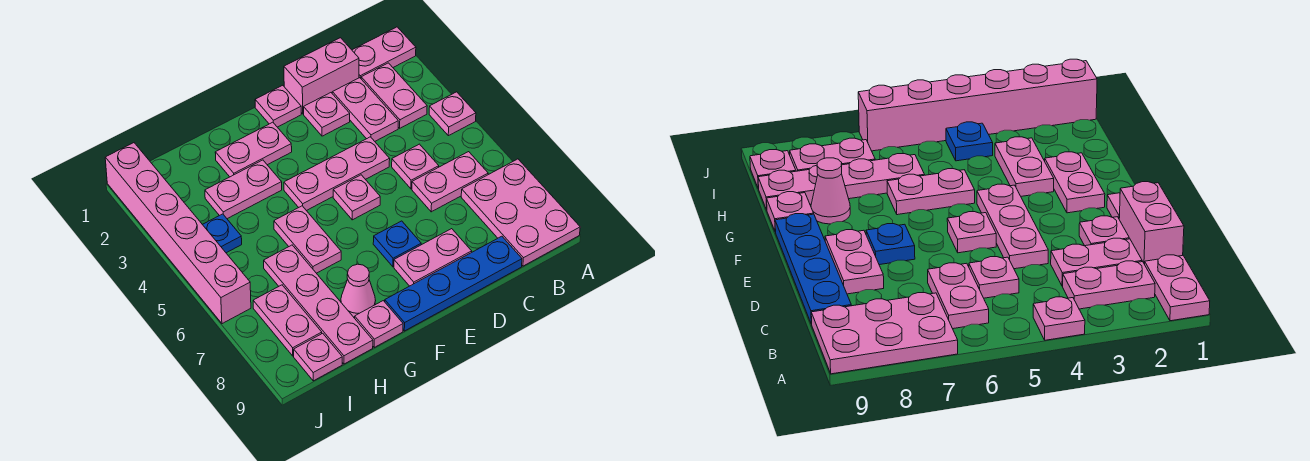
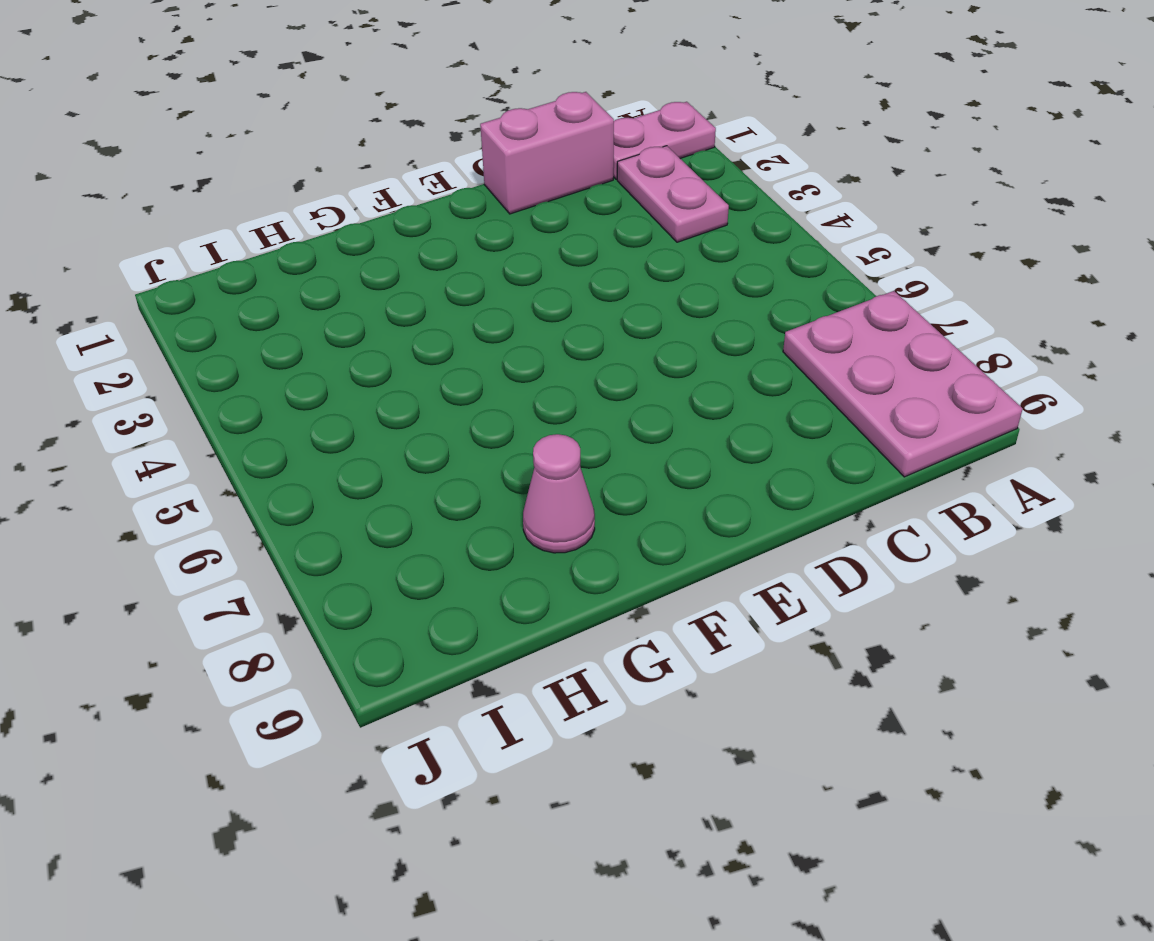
none -> pink 1x1 plate [429,92,476,136]
none -> pink 1x2 plate [412,152,488,212]
none -> pink 1x2 plate [332,78,398,141]

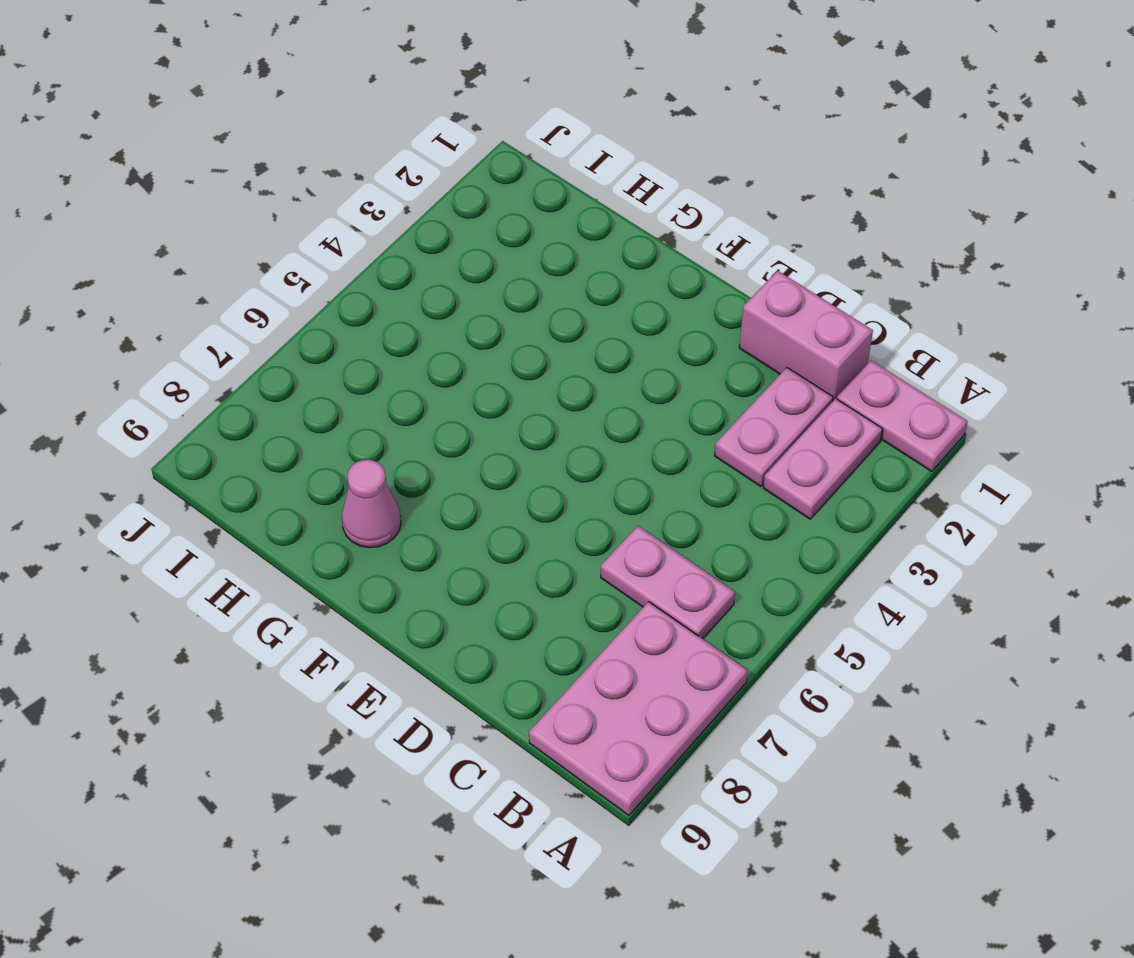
none -> pink 1x1 plate [429,92,476,136]
none -> pink 1x1 plate [392,144,439,189]
none -> blue 1x4 plate [385,236,522,331]

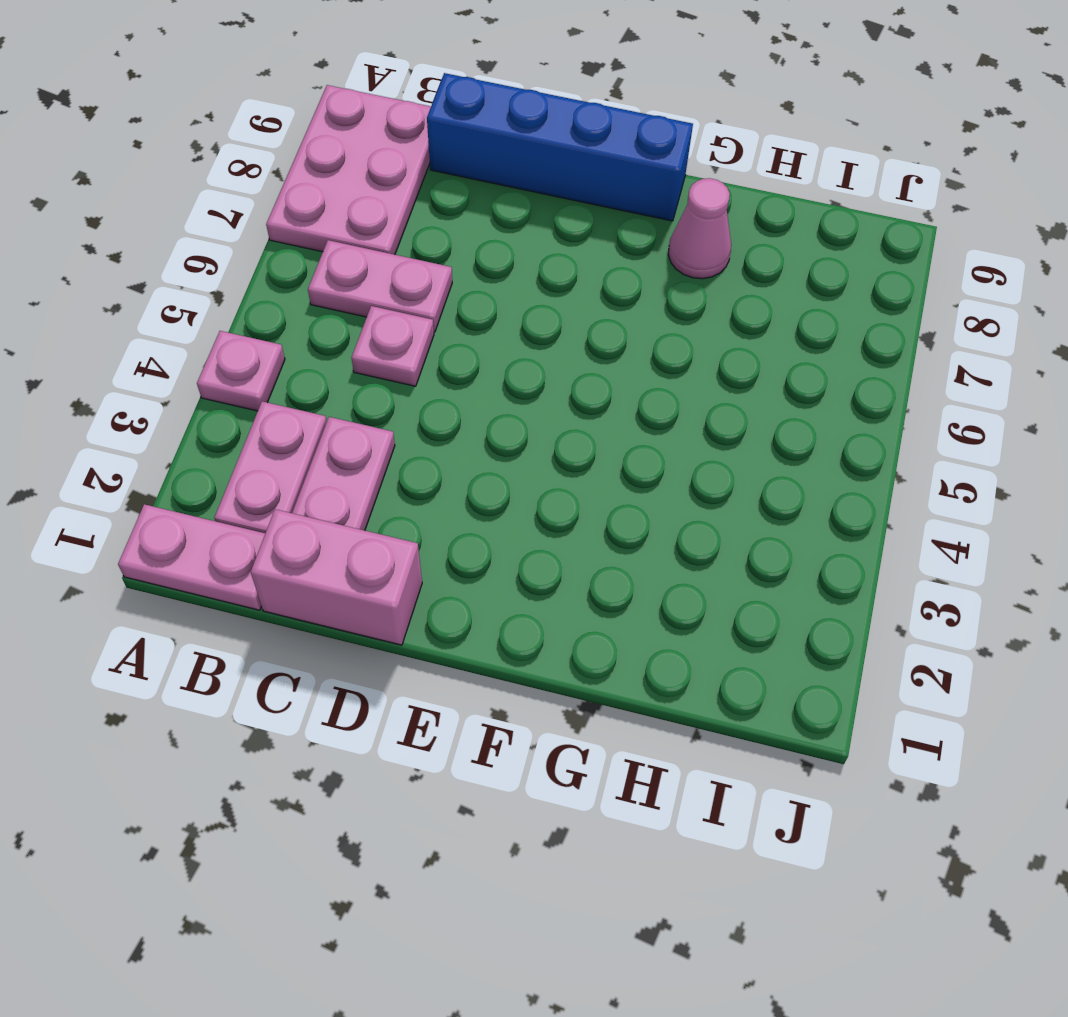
blue 1x4 brick [427,73,693,221] -> blue 1x4 plate [385,236,522,331]
none -> pink 1x1 plate [304,93,350,136]
none -> pink 1x3 plate [284,137,390,211]
none -> pink 1x2 plate [394,229,472,286]

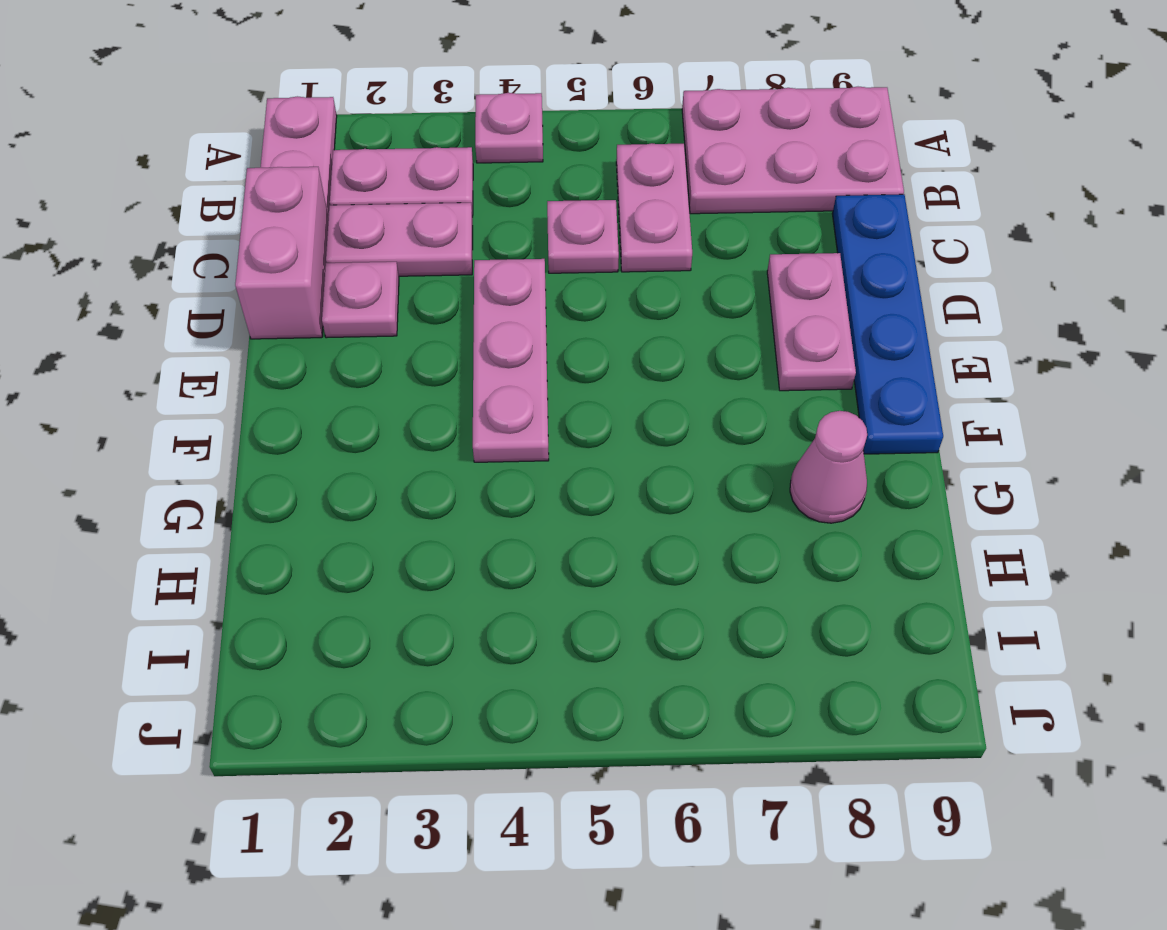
none -> pink 1x1 plate [255,85,301,127]
none -> pink 1x1 plate [333,175,380,220]
none -> blue 1x1 plate [373,221,421,267]

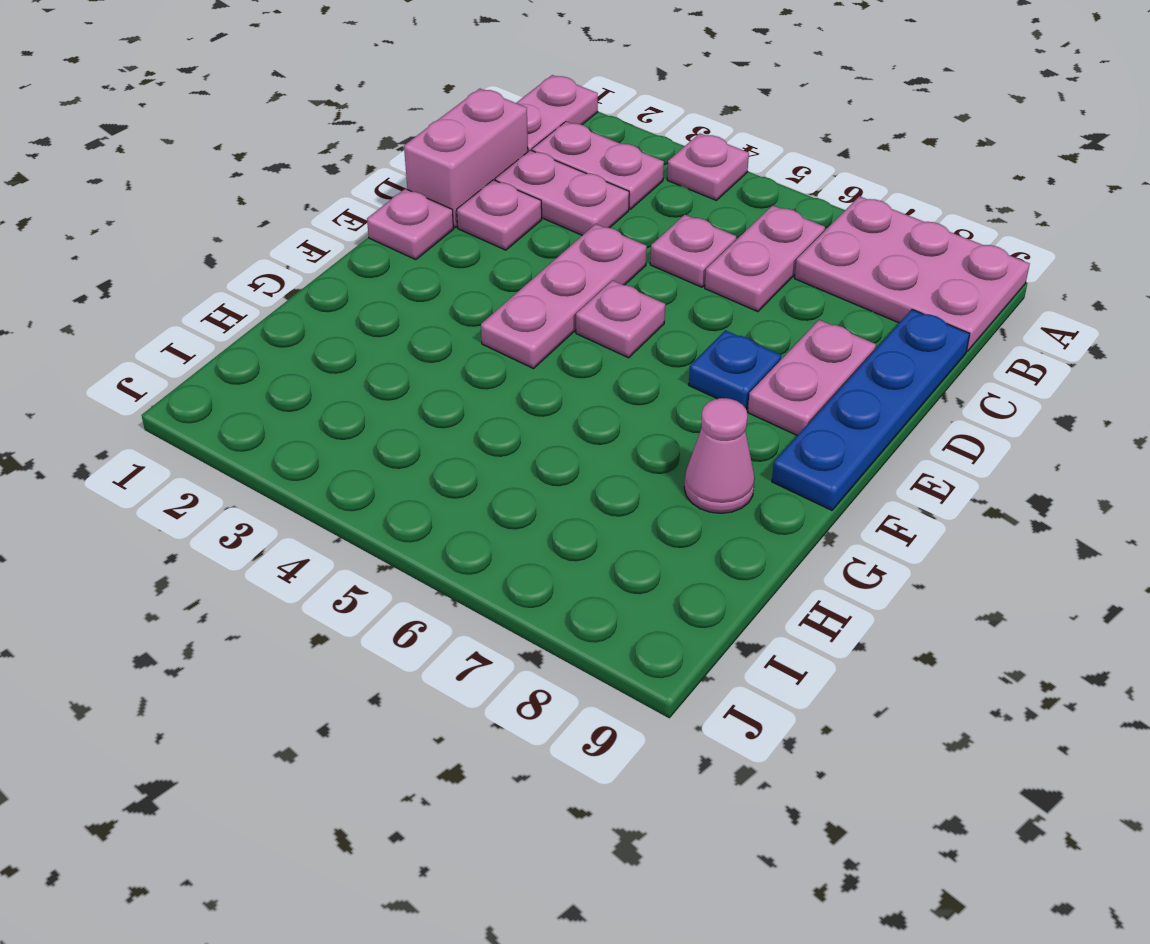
none -> pink 1x2 plate [215,122,292,177]
none -> pink 1x2 plate [205,160,282,219]
none -> pink 1x2 plate [274,206,341,273]

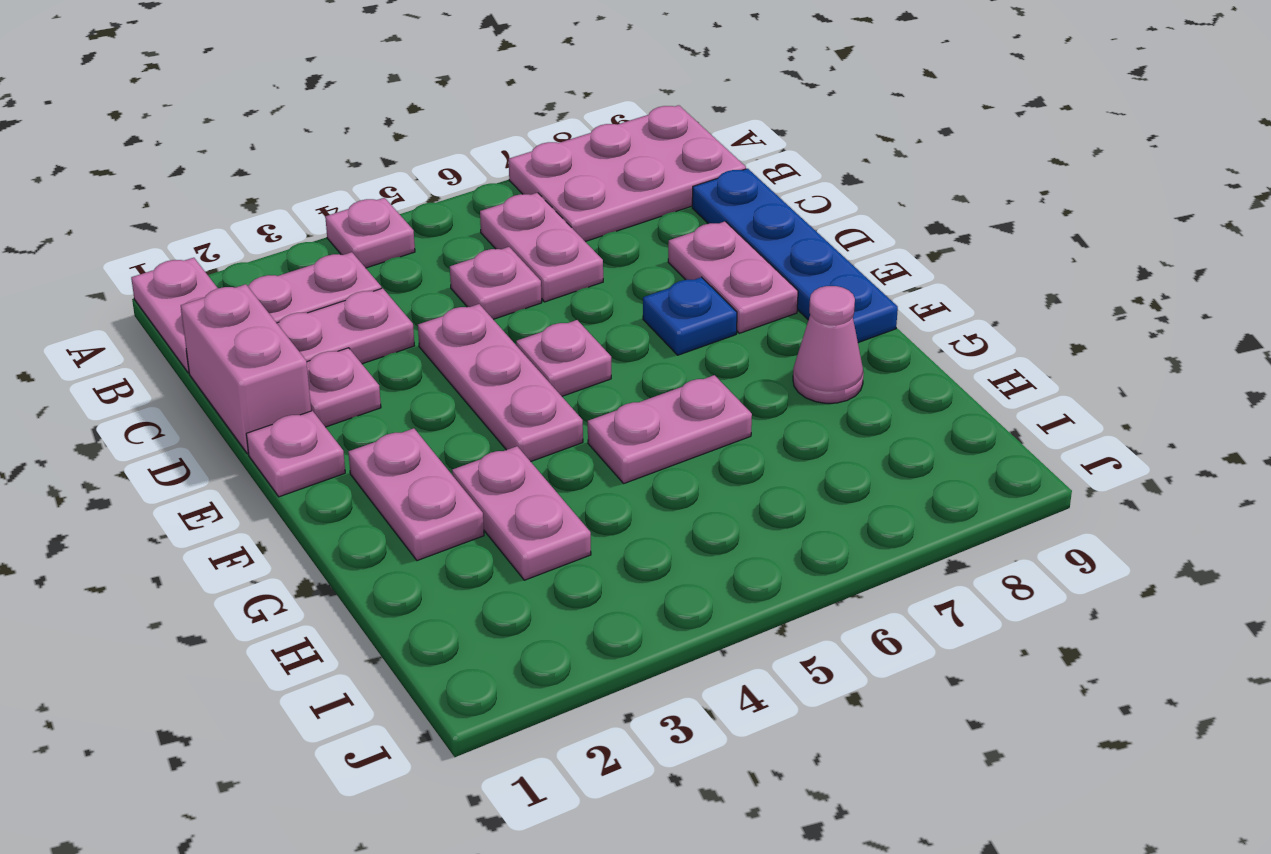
none -> pink 1x1 plate [355,301,403,347]
none -> pink 1x4 plate [264,245,373,364]
none -> blue 1x1 plate [202,214,242,253]

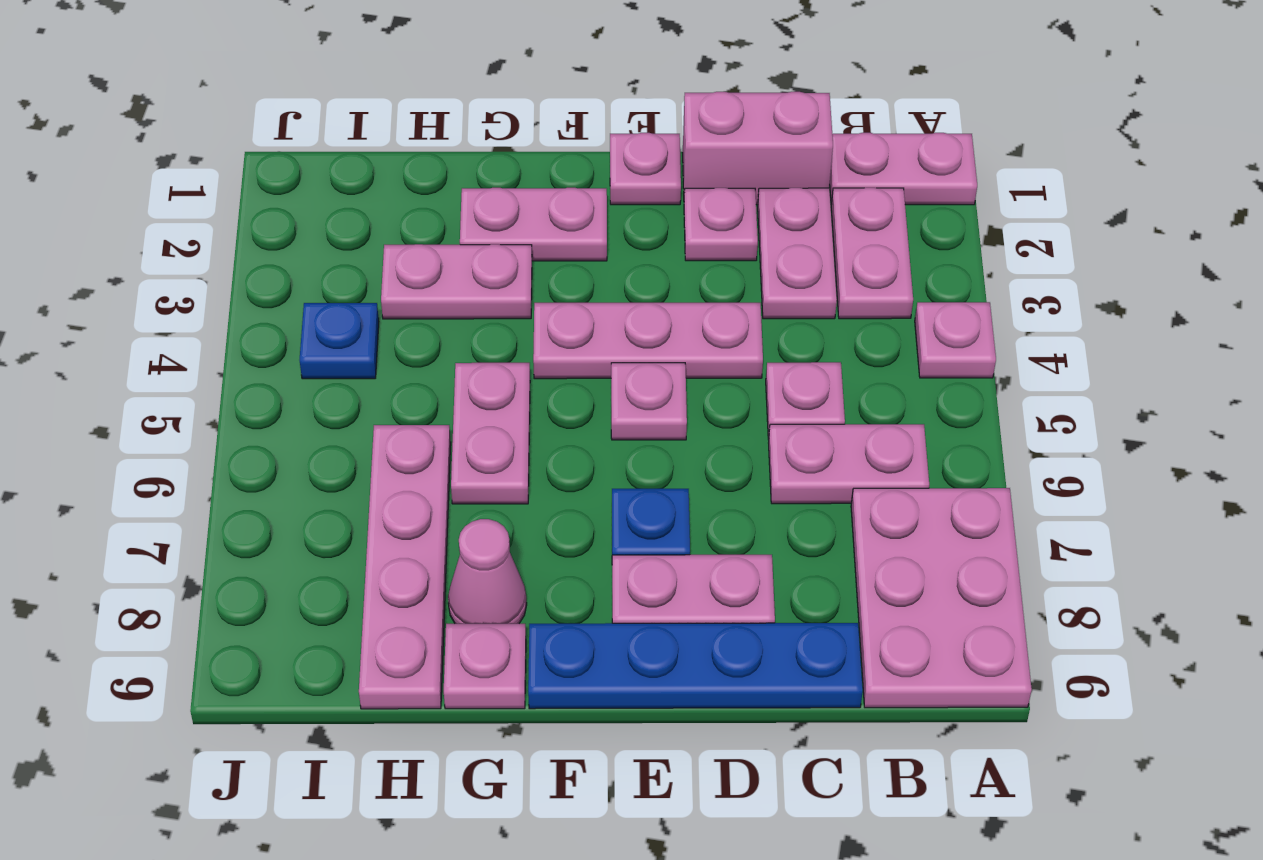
none -> pink 1x2 plate [253,285,322,356]
none -> pink 1x1 plate [294,333,342,381]
none -> pink 1x6 brick [105,143,251,324]

